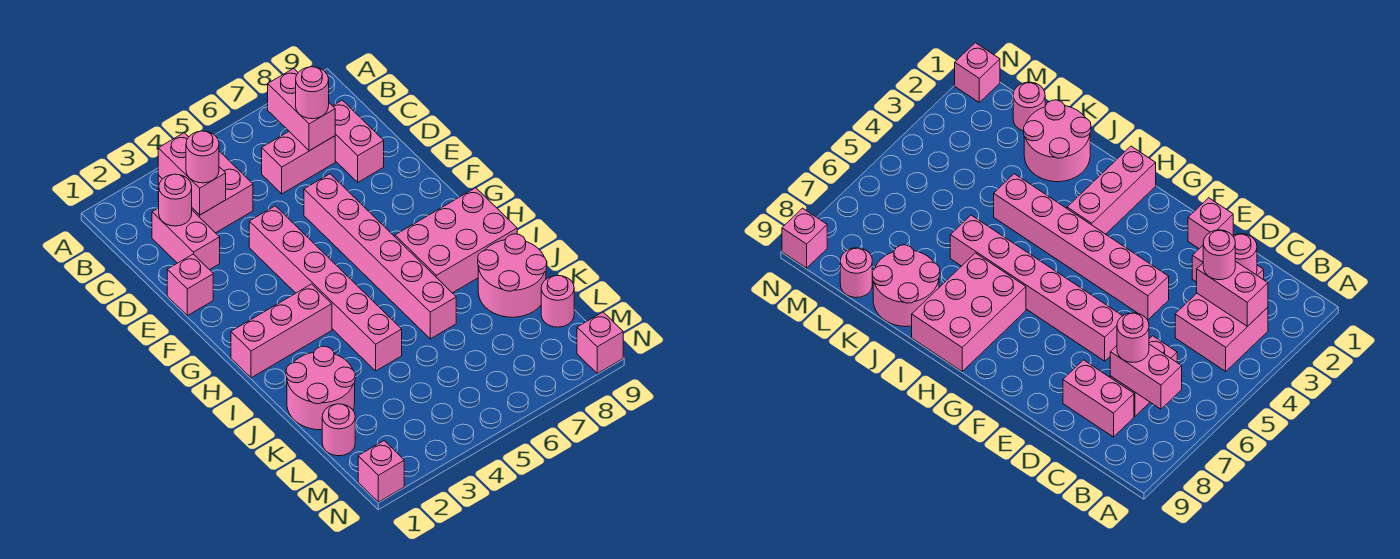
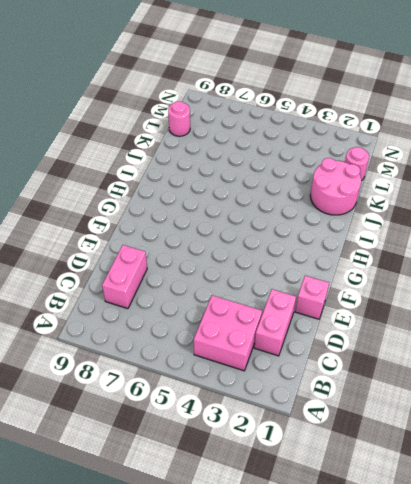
none -> pink 1x2 brick [262,132,335,194]
none -> pink 1x6 brick [249,206,402,371]
none -> pink 1x6 brick [304,174,456,339]

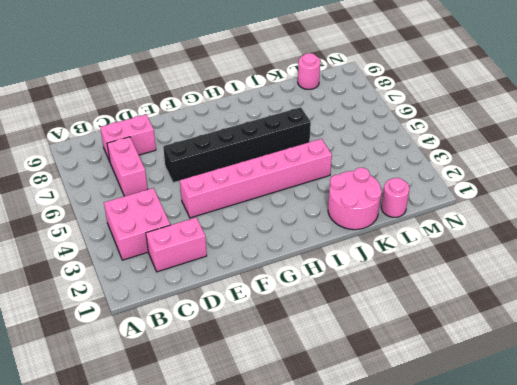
black 1x6 brick [163,107,311,183] -> pink 1x6 brick [304,174,456,339]
none -> pink 1x1 brick [167,254,213,316]
none -> pink 1x3 brick [231,284,332,378]
none -> pink 2x3 brick [395,188,517,293]

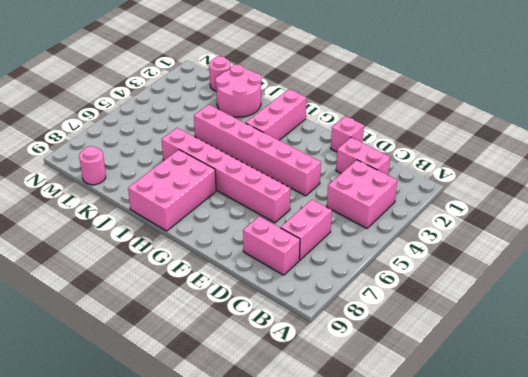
none -> pink 2x2 round brick [478,234,547,317]
none -> pink 1x1 brick [358,441,404,502]
none -> pink 1x1 brick [577,312,623,373]

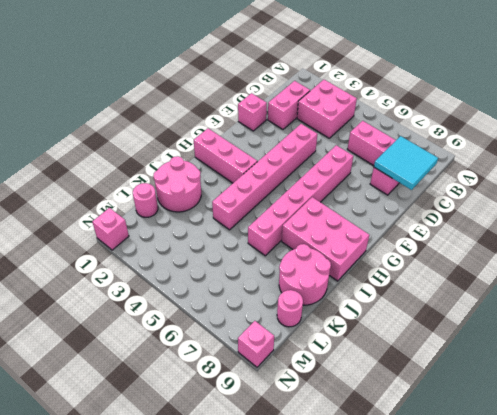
cyan 2x2 tile [374,136,438,190] -> none
none -> pink 1x2 brick [158,133,226,215]
none -> pink 1x2 brick [268,68,335,151]
none -> pink 1x1 round brick [159,174,192,226]

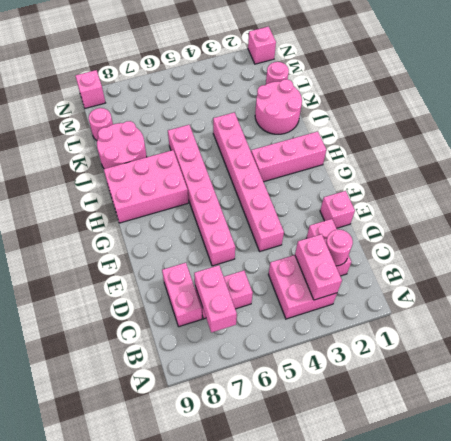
none -> pink 1x1 round brick [186,131,219,183]
none -> pink 1x1 round brick [296,67,329,119]

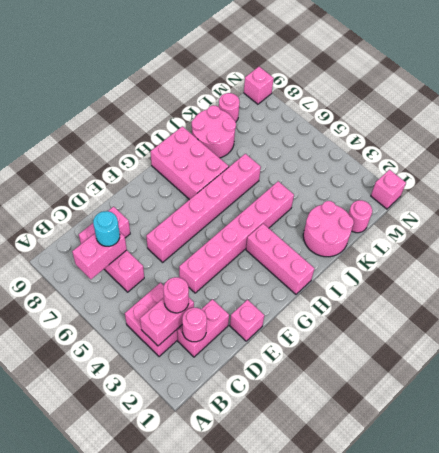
cyan 1x1 round brick [93,211,120,246] -> pink 1x1 round brick [296,67,329,119]

